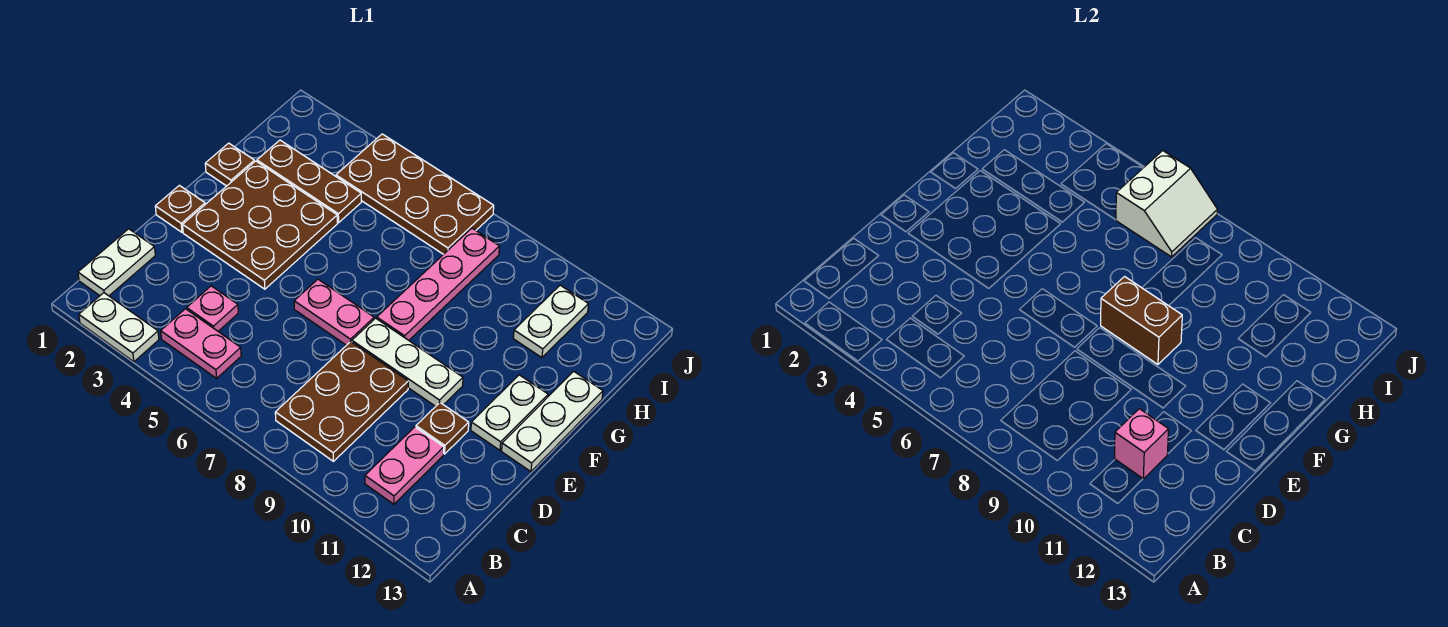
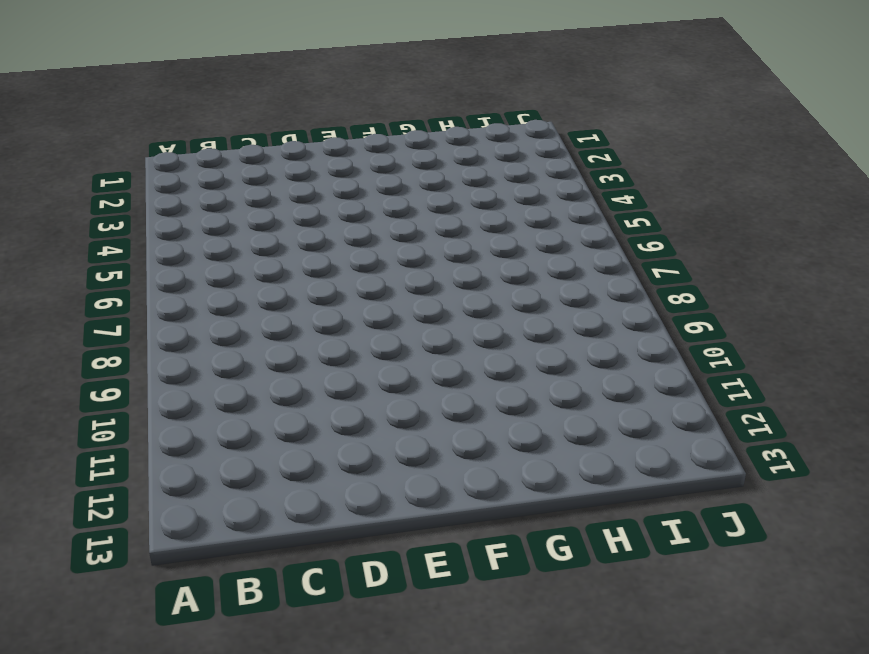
none -> white 1x2 plate [79,293,159,362]
none -> white 1x2 plate [78,229,155,296]
none -> pink 1x2 plate [161,309,241,378]

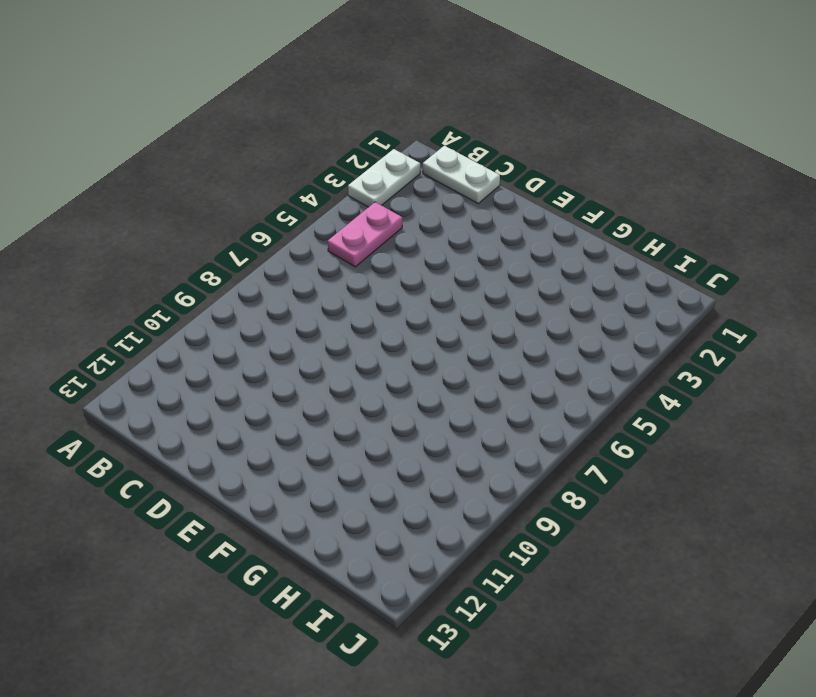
none -> brown 2x3 plate [275,342,408,461]
none -> pink 1x2 plate [365,427,444,504]
none -> pink 1x1 plate [187,286,238,331]

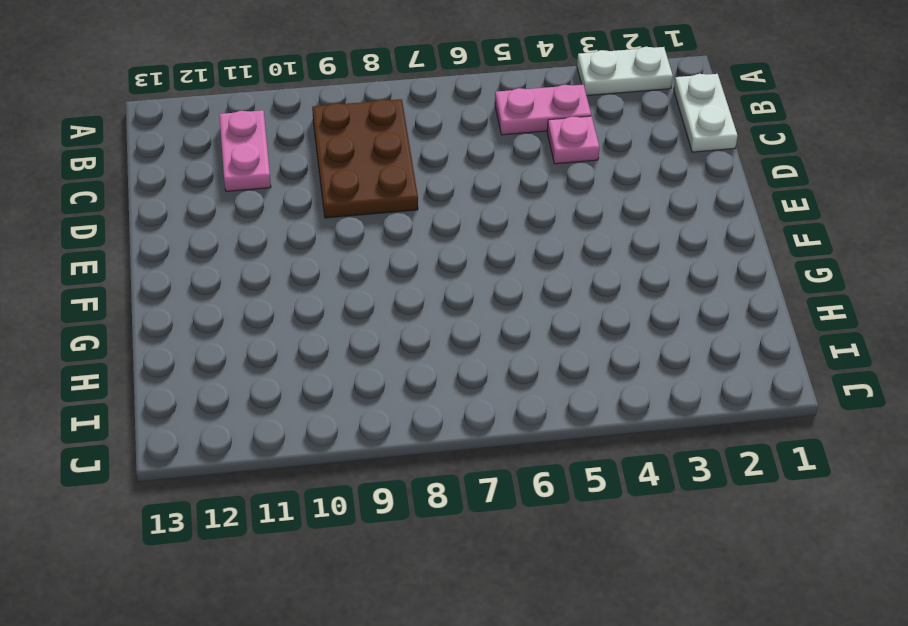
none -> brown 1x1 plate [416,403,469,454]
none -> brown 1x1 plate [155,185,205,232]
none -> brown 3x3 plate [183,161,337,289]

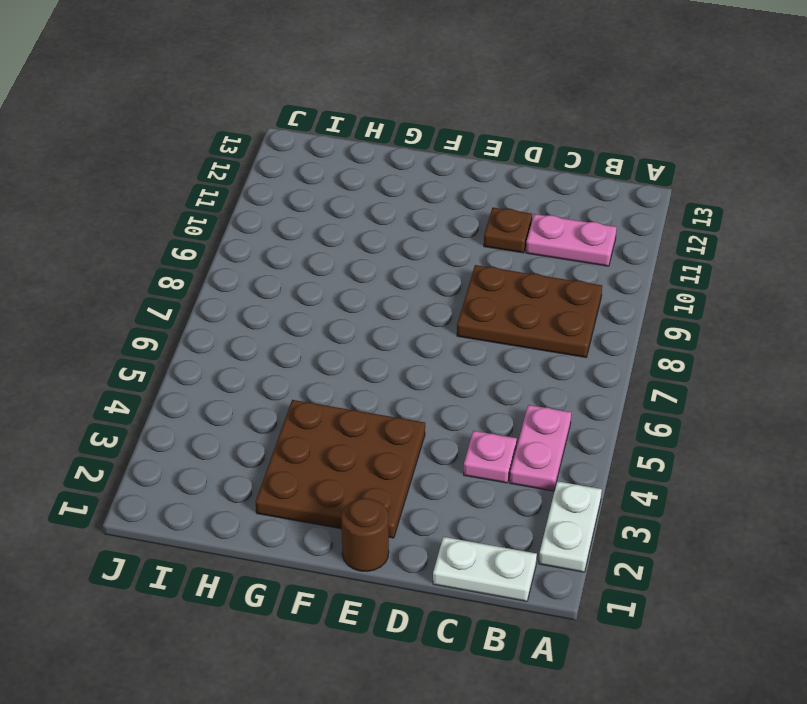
brown 1x1 round brick [341,498,389,571] -> brown 1x1 plate [155,185,205,232]
none -> pink 1x2 plate [294,279,374,345]
none -> white 1x3 plate [352,318,463,406]
none -> white 1x2 plate [471,375,548,450]

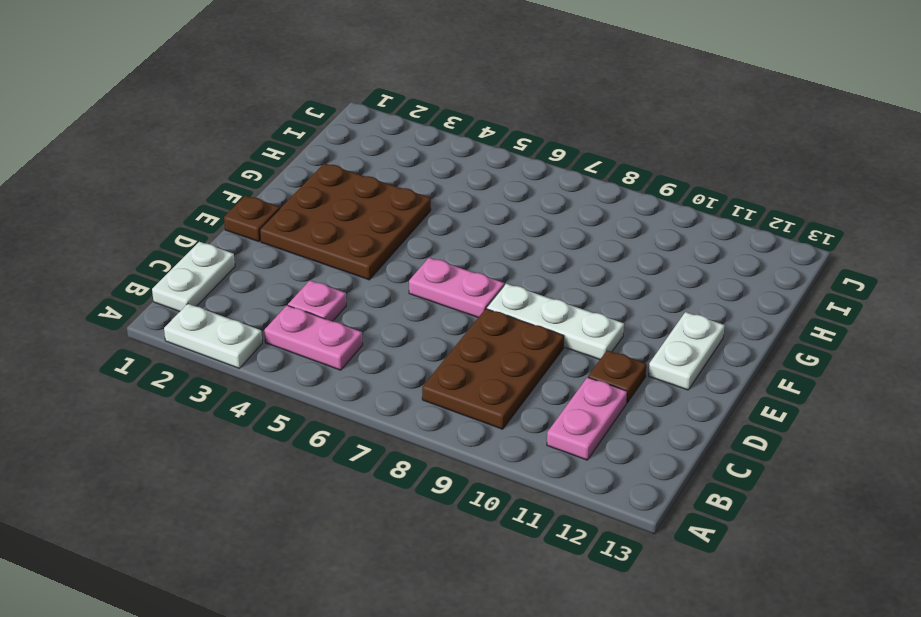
none -> white 1x3 plate [502,371,603,472]
none -> pink 1x4 plate [377,228,499,340]
none -> brown 1x1 plate [205,143,255,186]

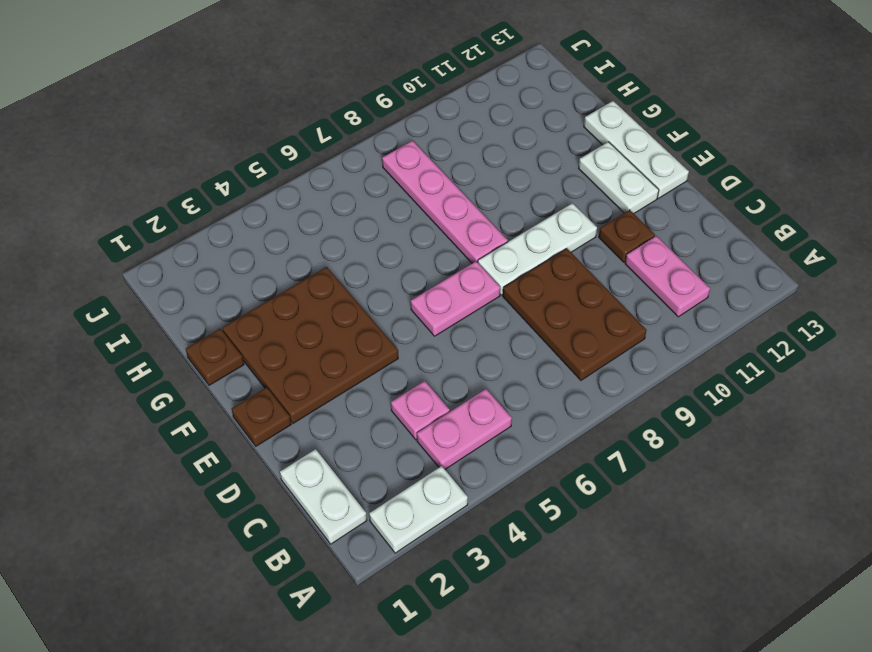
none -> brown 1x3 plate [257,140,361,223]
none -> white 1x2 plate [513,285,589,357]
none -> brown 2x4 plate [336,134,494,254]

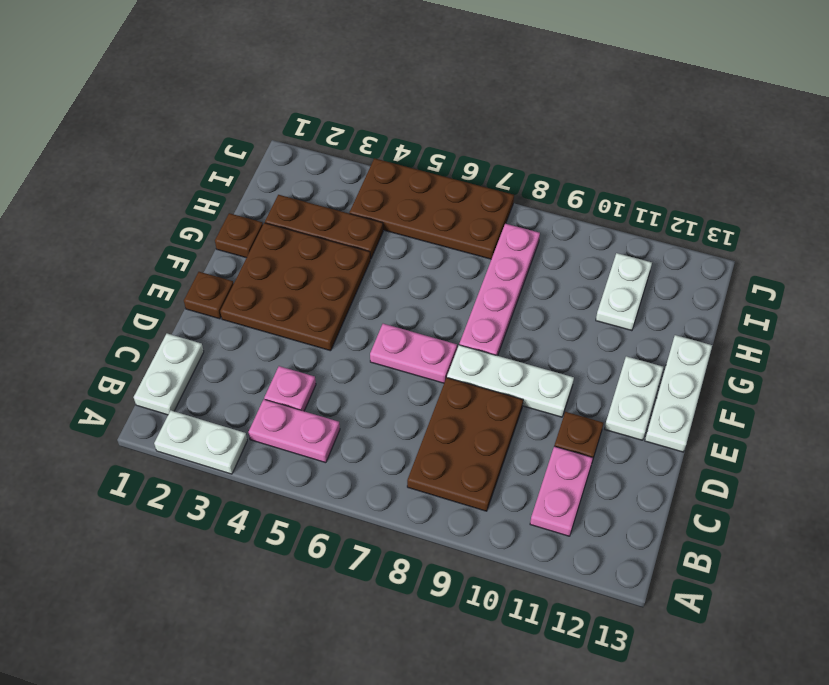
none -> pink 1x1 brick [1115,409,1169,479]
none -> brown 1x2 brick [1101,277,1182,364]
none -> white 2x2 slope [1116,151,1217,257]

